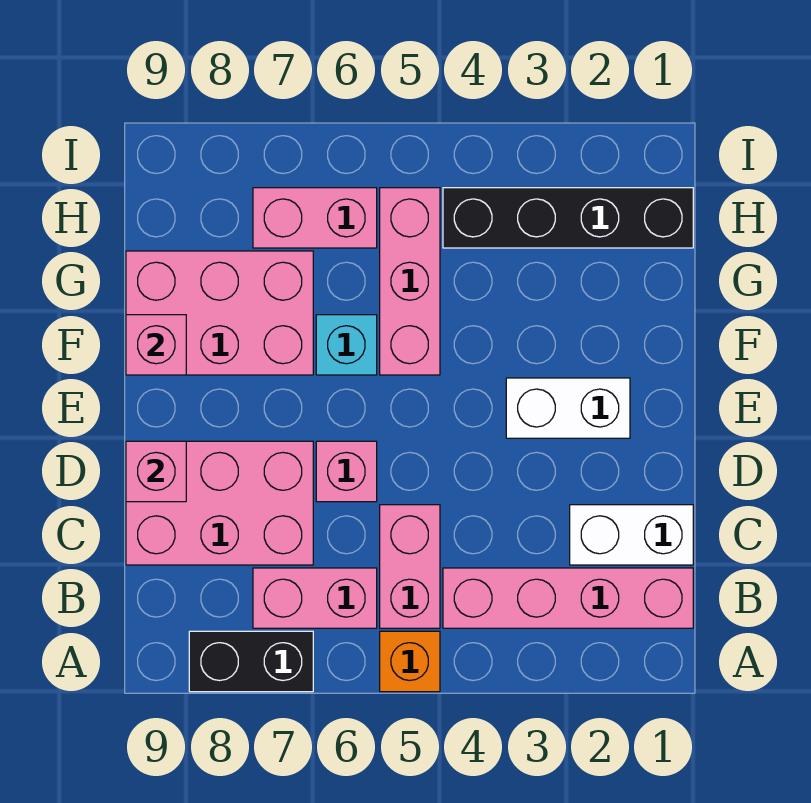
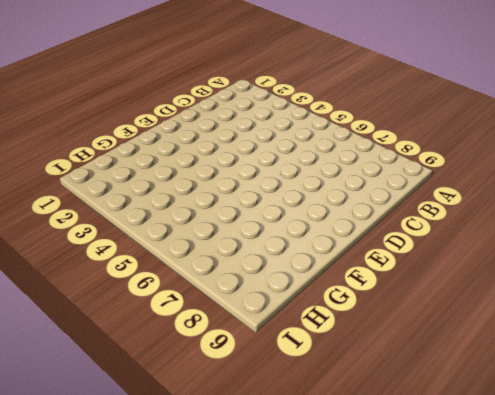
none -> orange 1x1 brick [380,631,440,692]
none -> black 1x2 brick [189,631,313,692]
none -> pink 1x4 brick [443,568,693,628]

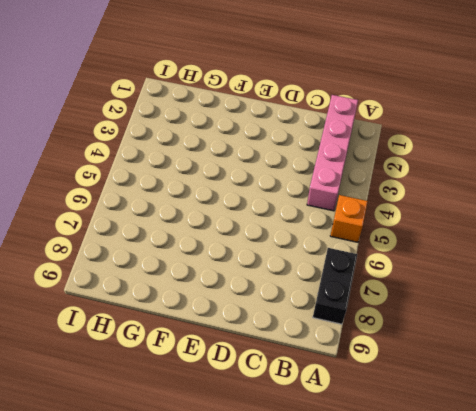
none -> pink 1x2 brick [380,505,440,628]
none -> pink 1x2 brick [253,568,377,628]
none -> white 1x2 brick [570,505,693,565]

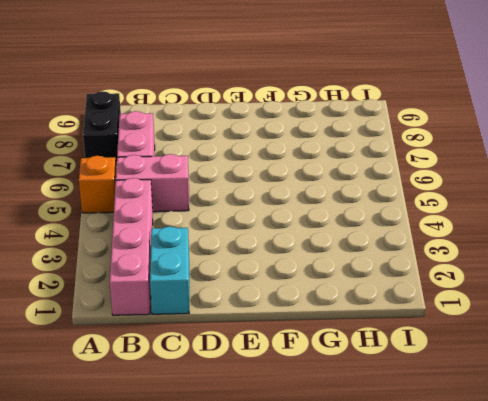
cyan 1x2 brick [150,226,189,314] -> white 1x2 brick [570,505,693,565]
none -> pink 2x3 brick [126,441,313,565]
none -> pink 1x1 brick [316,441,377,502]
none -> white 1x2 brick [506,378,630,438]

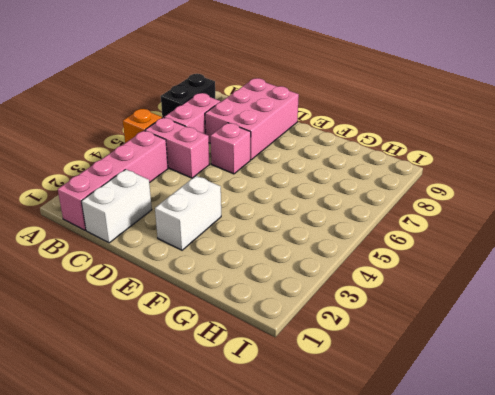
none -> pink 1x3 brick [380,188,440,375]
none -> cyan 1x1 brick [316,315,377,375]
none -> pink 2x3 brick [126,251,313,375]

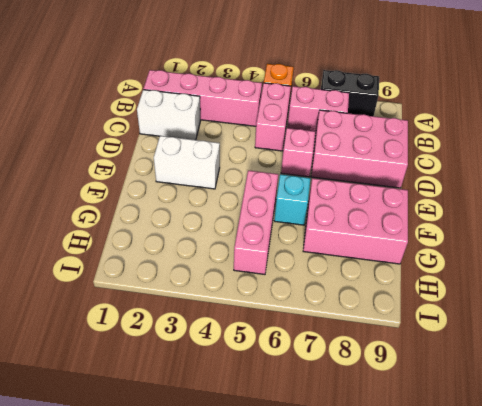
none -> black 1x4 brick [443,188,693,248]
none -> pink 1x2 brick [253,188,377,248]
none -> pink 1x1 brick [126,441,186,502]

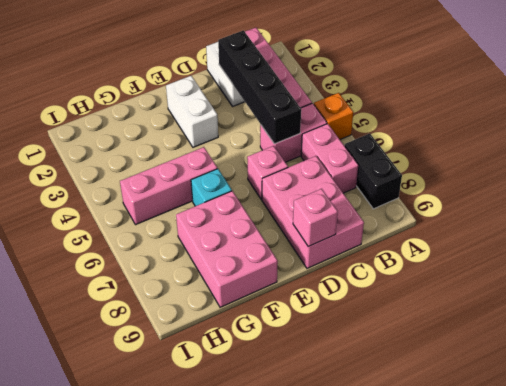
black 1x4 brick [218,30,301,144] -> black 1x4 brick moved to [443,188,693,248]
none -> pink 1x2 brick [253,188,377,248]
none -> pink 1x1 brick [126,315,186,375]

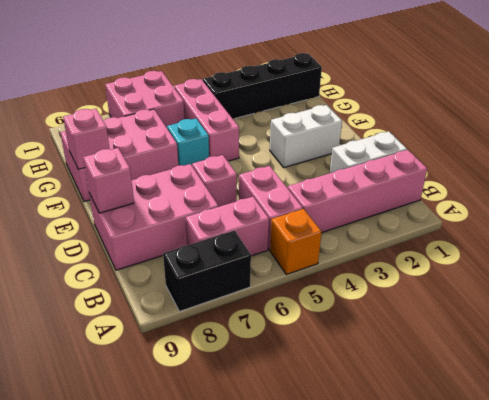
pink 2x2 brick [105,71,185,128] -> pink 1x2 brick [253,188,377,248]

